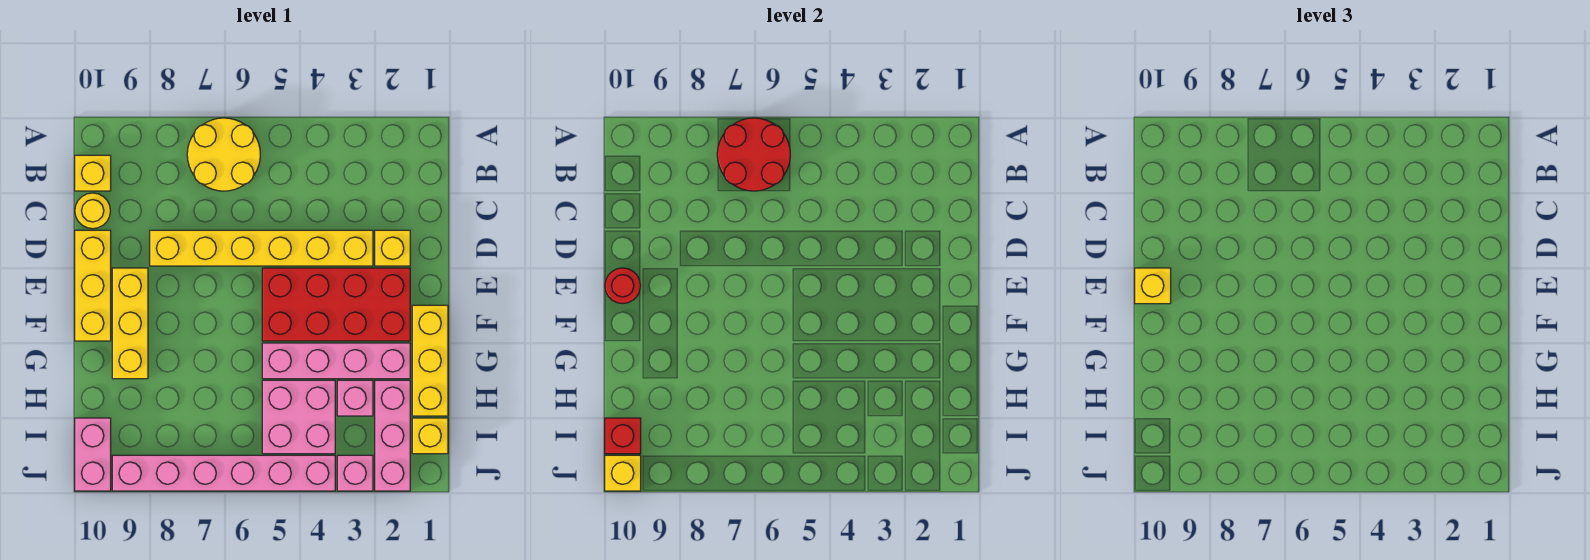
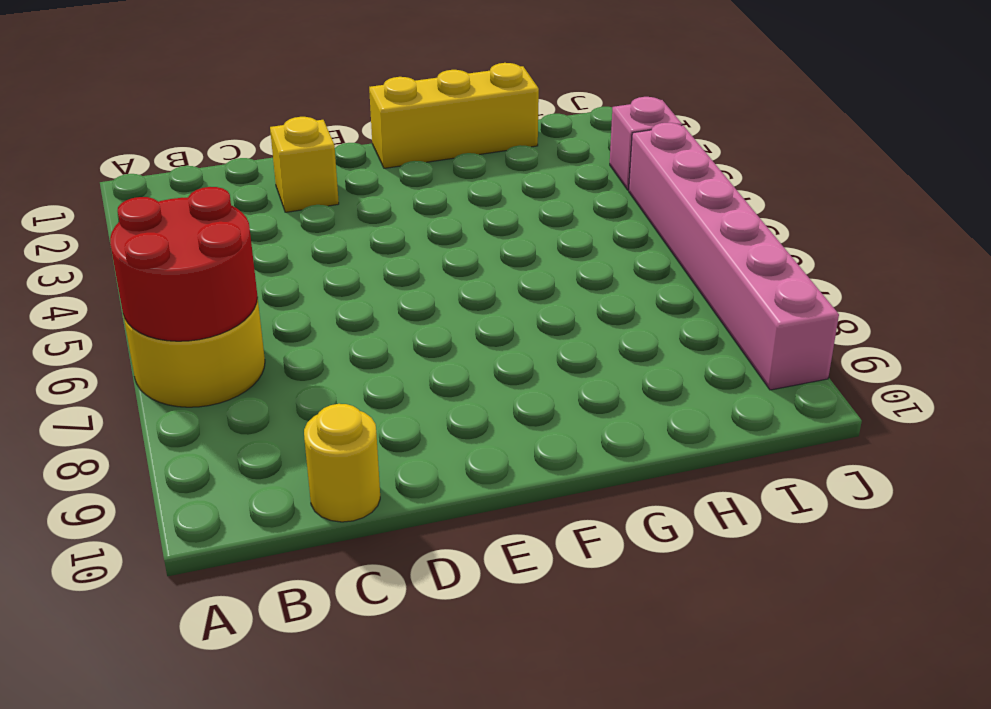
none -> yellow 1x1 brick [75,155,111,191]
none -> yellow 1x6 brick [150,230,373,266]
none -> yellow 1x3 brick [75,230,111,341]

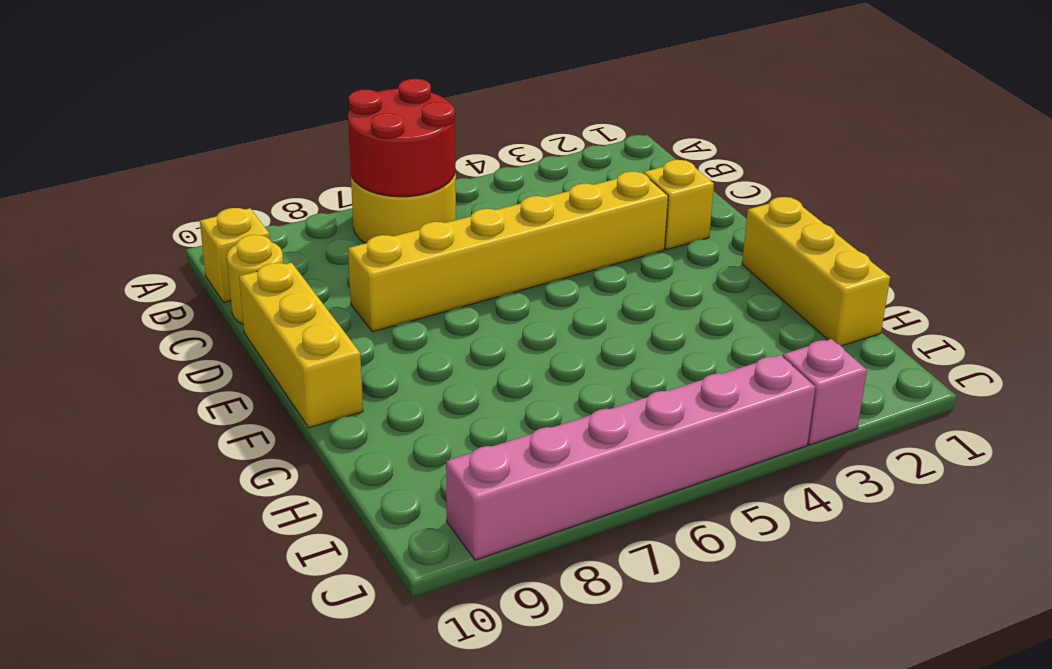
none -> red 2x4 brick [262,268,410,341]
none -> yellow 1x3 brick [112,268,148,379]
none -> pink 1x4 brick [262,343,410,379]

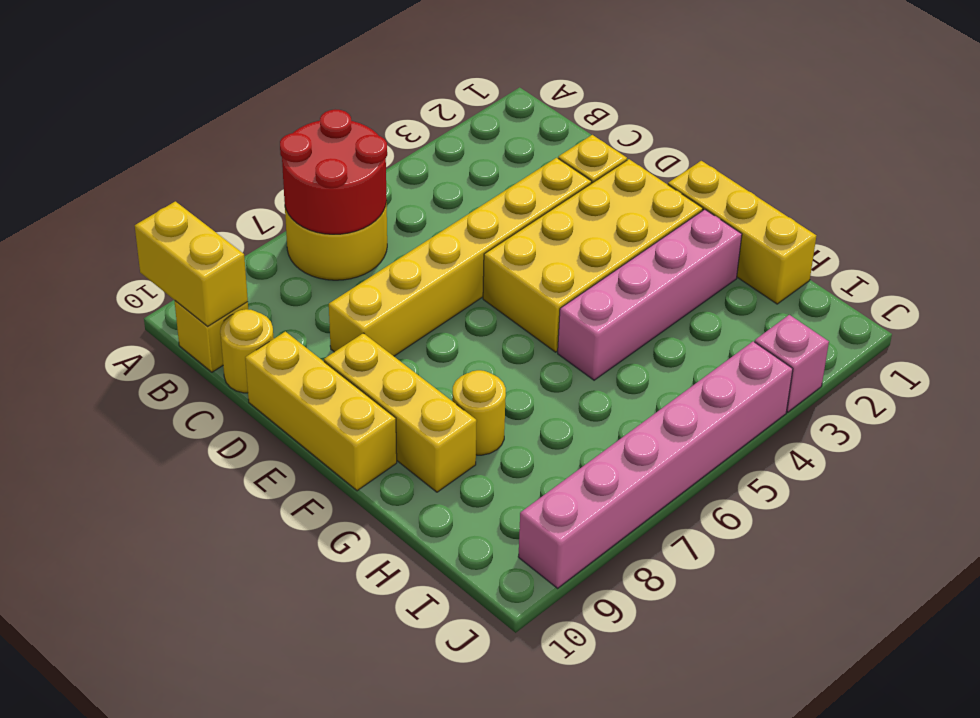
yellow 1x2 brick [135,201,248,327] -> none
yellow 2x4 brick [483,159,703,352] -> red 2x4 brick [262,268,410,341]
yellow 1x1 round brick [452,370,506,455] -> none
none -> pink 1x3 brick [375,380,410,491]
none -> pink 1x1 brick [337,380,373,416]
none -> pink 2x2 brick [262,380,335,454]

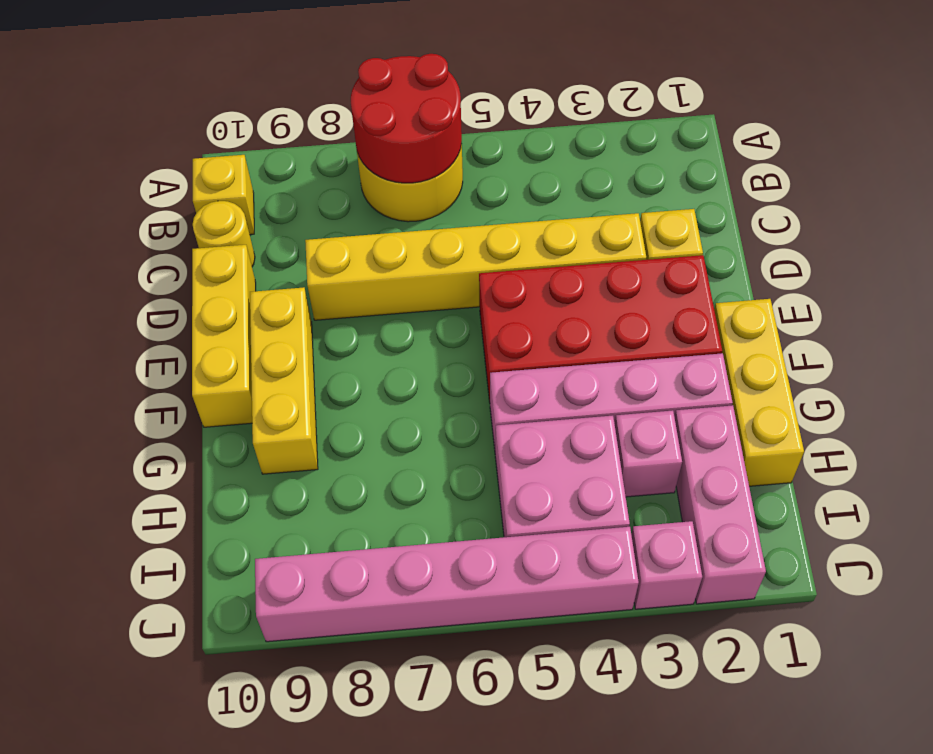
none -> yellow 1x1 brick [412,418,448,454]
none -> pink 1x2 brick [75,418,111,491]
none -> red 1x1 round brick [605,268,640,304]

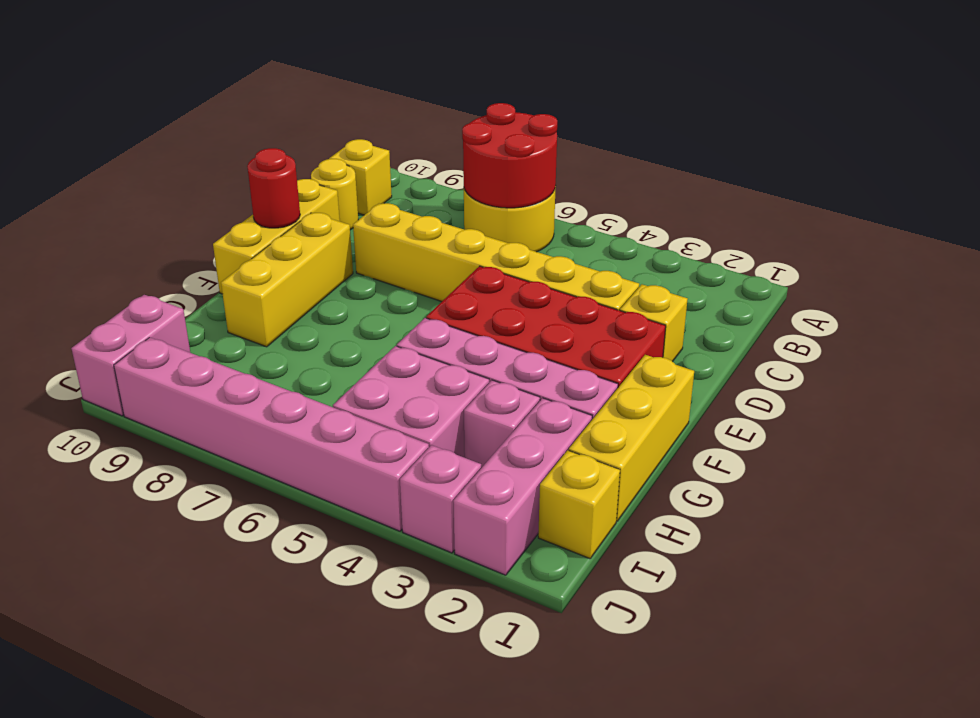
none -> red 1x1 brick [605,418,641,454]
none -> yellow 1x1 brick [605,455,641,491]
none -> yellow 1x1 brick [1135,268,1171,304]

